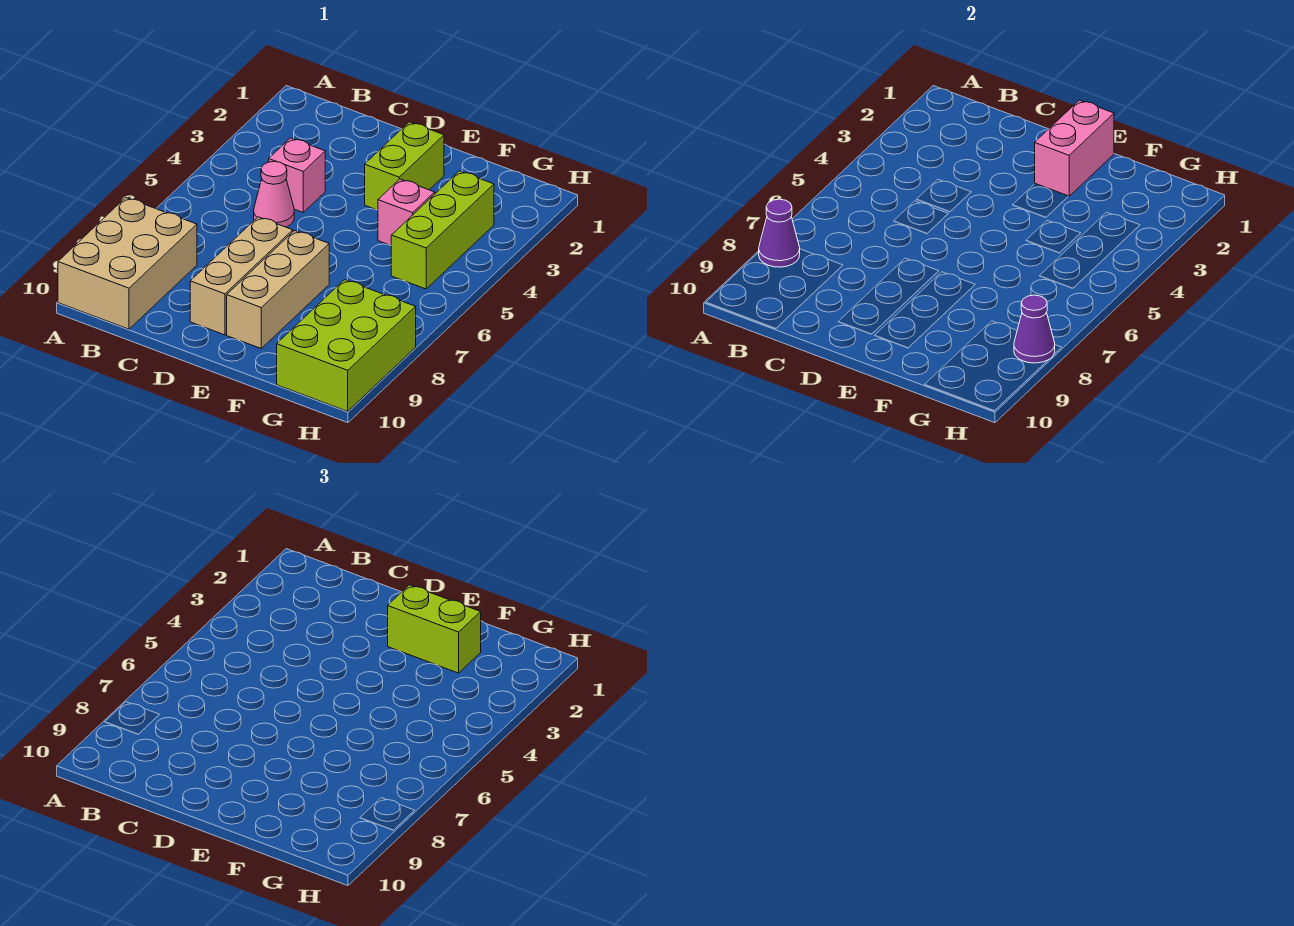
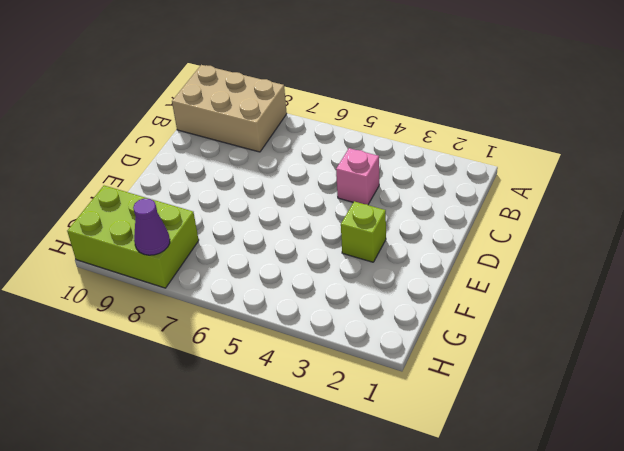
lime 1x1 brick [341,201,386,262] -> lime 1x2 brick [365,122,444,210]
none -> pink 1x1 cone [254,161,294,227]
none -> tan 1x3 brick [190,217,293,335]
none -> tan 1x3 brick [227,231,329,348]

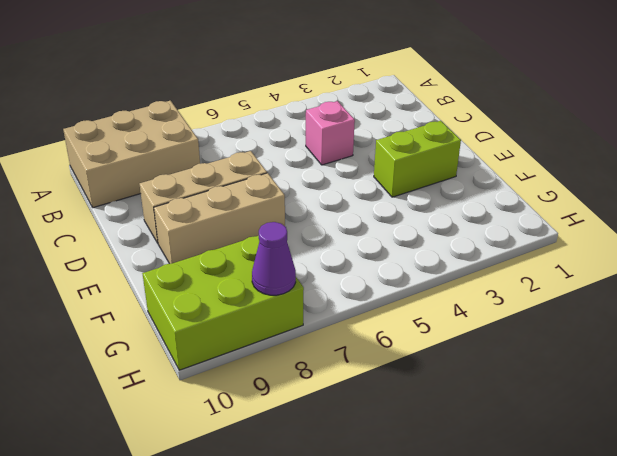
none -> pink 1x1 cone [254,161,294,227]
none -> pink 1x1 brick [378,179,435,245]
none -> lime 1x3 brick [391,171,494,289]

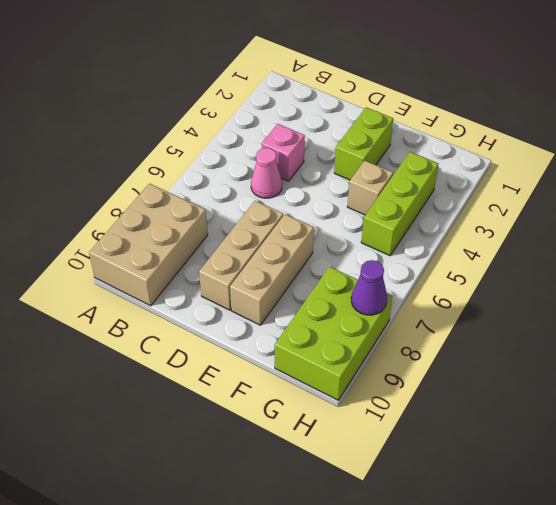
tan 1x1 brick [347,161,393,215] -> pink 1x1 brick [378,179,435,245]
none -> purple 1x1 cone [759,199,800,267]
none -> pink 1x2 brick [1035,100,1114,196]
none -> lime 1x2 brick [388,585,481,673]

